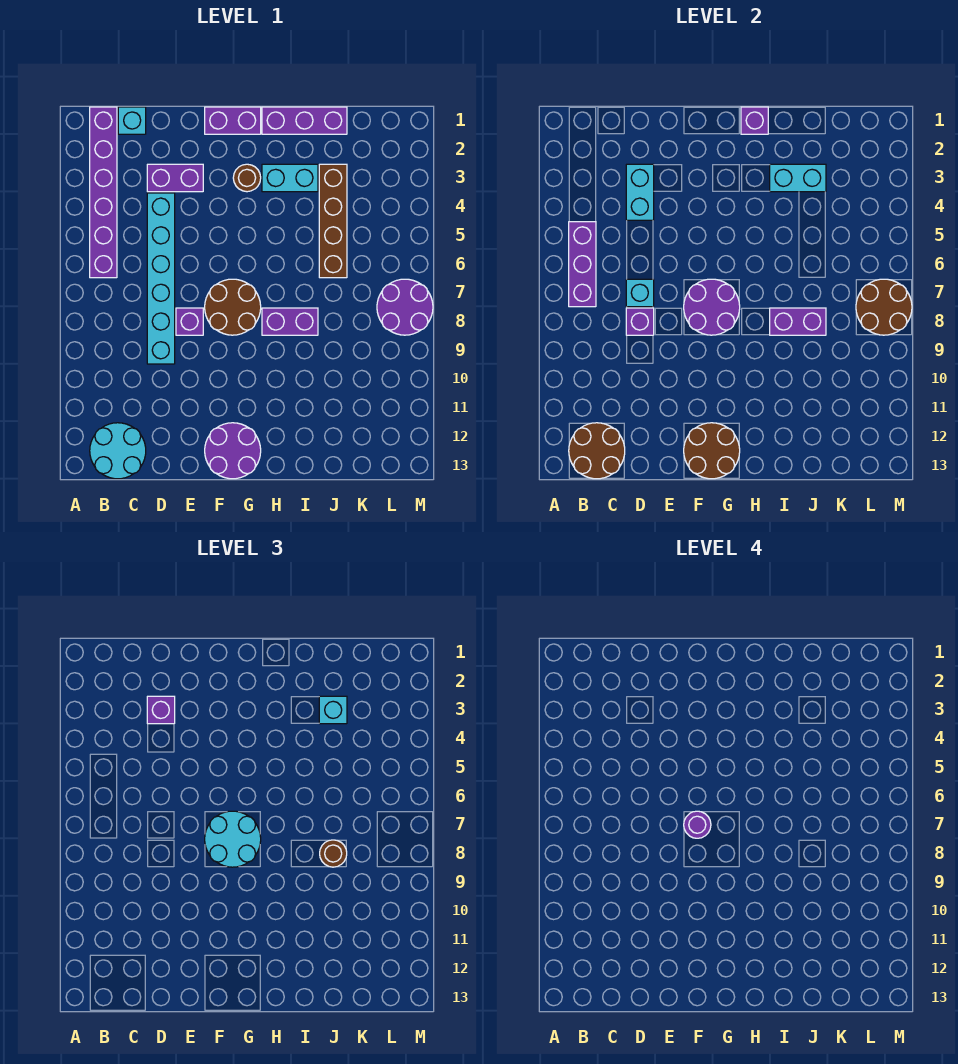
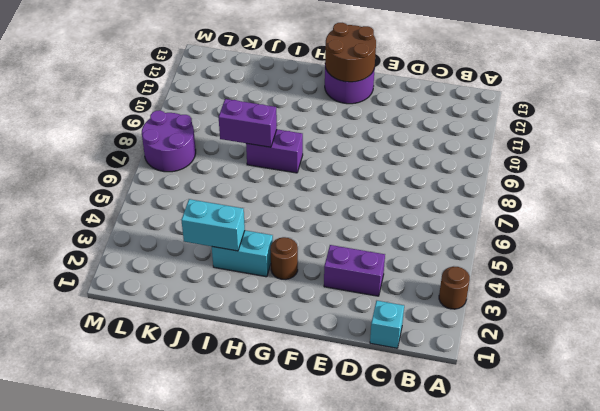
brown 1x1 round brick [439,267,470,309] -> brown 1x1 round brick moved to [320,840,347,867]
none -> purple 1x6 brick [90,107,117,278]
none -> cyan 2x2 round brick [90,423,146,479]
none -> cyan 1x6 brick [147,193,175,364]
none -> purple 1x1 brick [176,308,203,335]

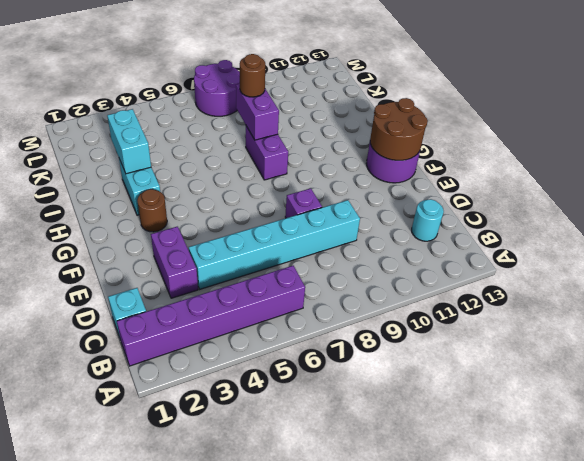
cyan 1x1 round brick [412,199,444,241] -> cyan 2x2 round brick [90,423,146,479]
none -> purple 1x2 brick [205,107,261,134]
none -> brown 2x2 round brick [205,279,261,335]
none -> purple 1x3 brick [262,107,347,134]
none -> brown 1x4 brick [319,164,347,278]

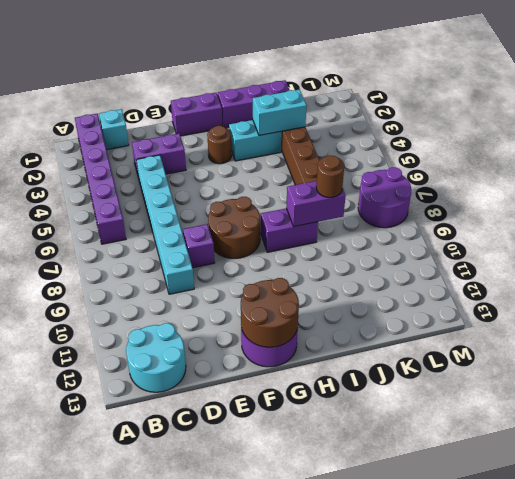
none -> purple 1x3 brick [569,222,596,307]
none -> brown 2x2 round brick [569,423,625,479]
none -> cyan 1x2 brick [626,164,654,220]
none -> cyan 1x1 brick [626,279,654,307]

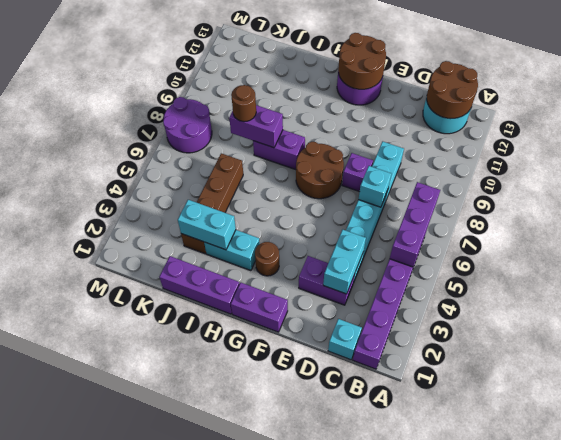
none -> purple 1x1 brick [626,308,654,335]
none -> purple 2x2 round brick [684,279,740,335]
none -> purple 1x1 brick [741,107,768,134]
none -> brown 2x2 round brick [856,279,912,335]

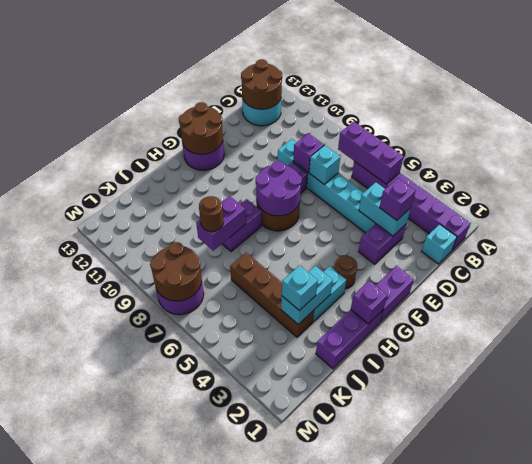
none -> cyan 2x2 round brick [205,811,261,867]
none -> purple 1x1 round brick [684,811,711,838]

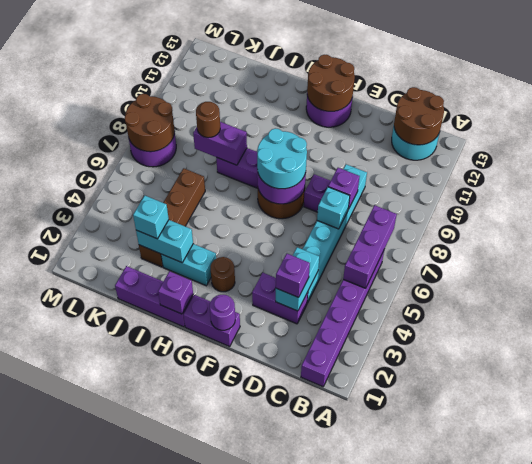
purple 1x1 round brick [210,295,235,330] -> purple 1x1 round brick moved to [684,811,711,838]
none -> cyan 1x1 brick [118,107,146,134]

